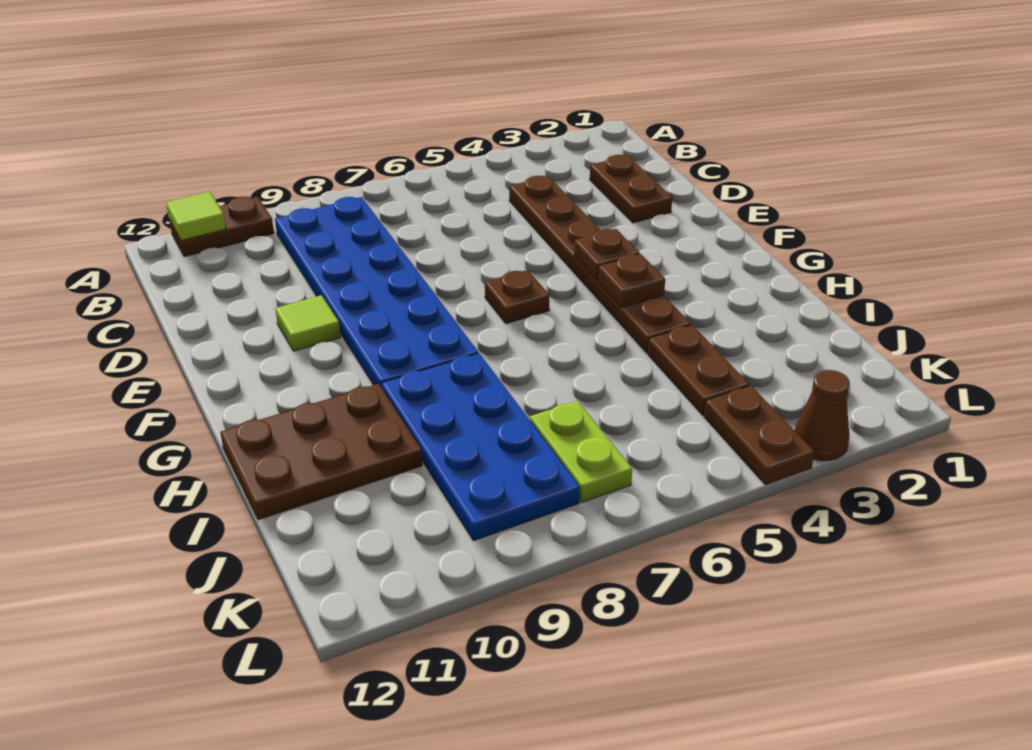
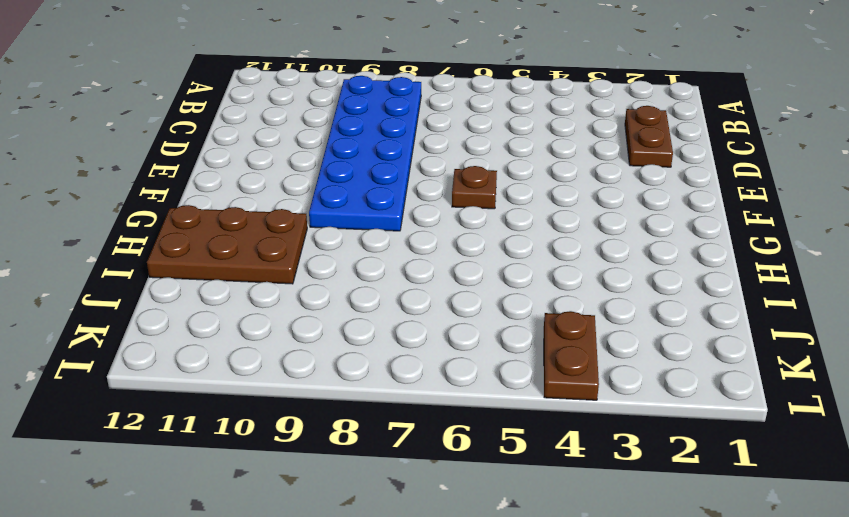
none -> brown 1x2 plate [169,197,274,257]
none -> brown 1x6 plate [509,176,691,353]
none -> lime 1x1 tile [275,295,340,351]

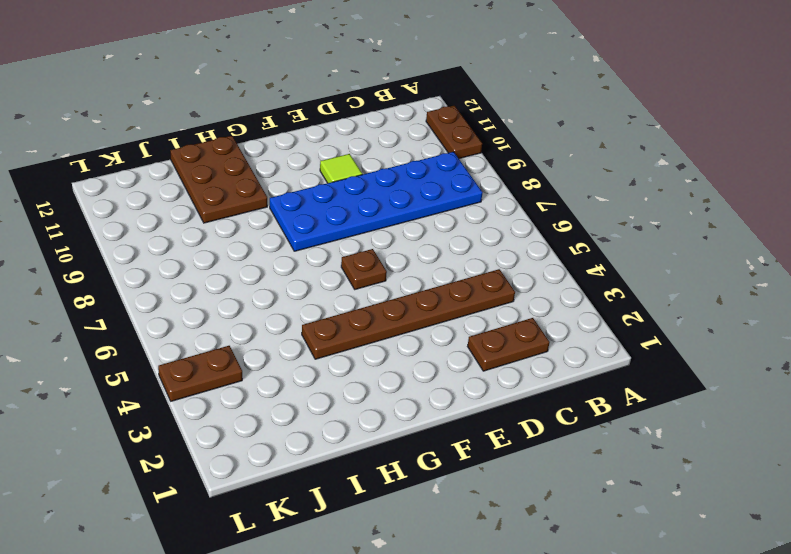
none -> blue 2x4 plate [381,353,580,541]
none -> brown 1x2 plate [648,325,749,415]
none -> lime 1x2 plate [530,401,632,502]

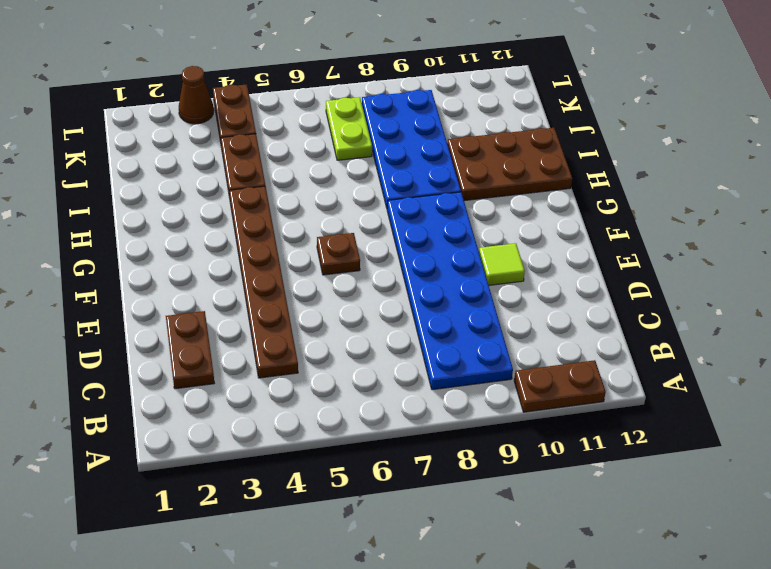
none -> lime 1x1 tile [166,192,226,241]
none -> brown 1x1 plate [574,229,639,281]
none -> brown 1x1 plate [598,254,665,308]

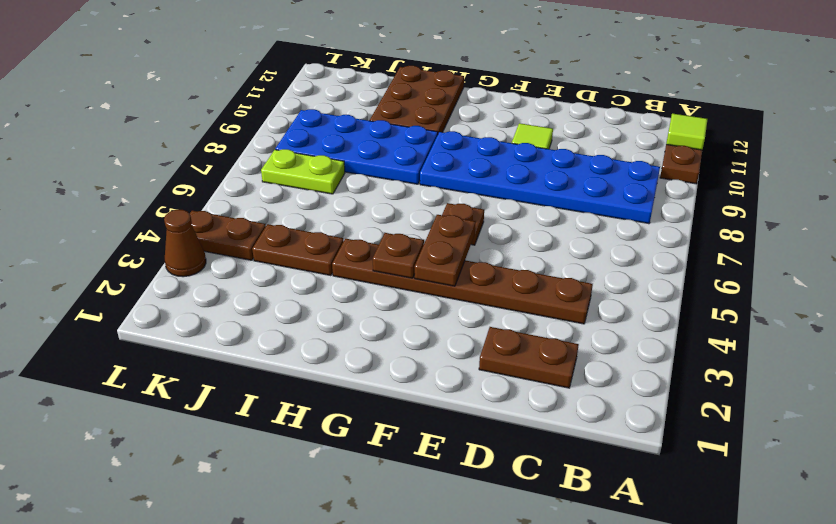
brown 1x2 plate [415,215,475,286] -> brown 1x1 plate [574,229,639,281]

